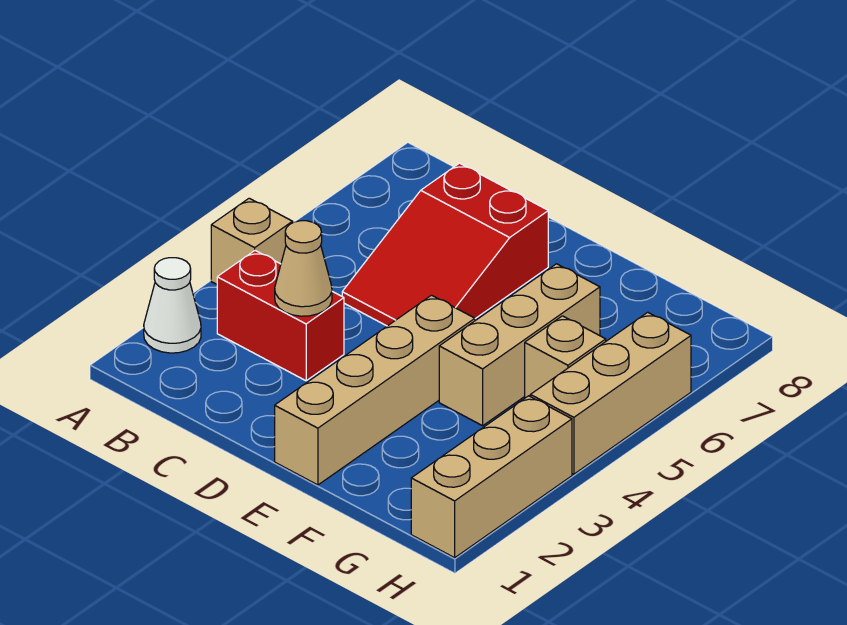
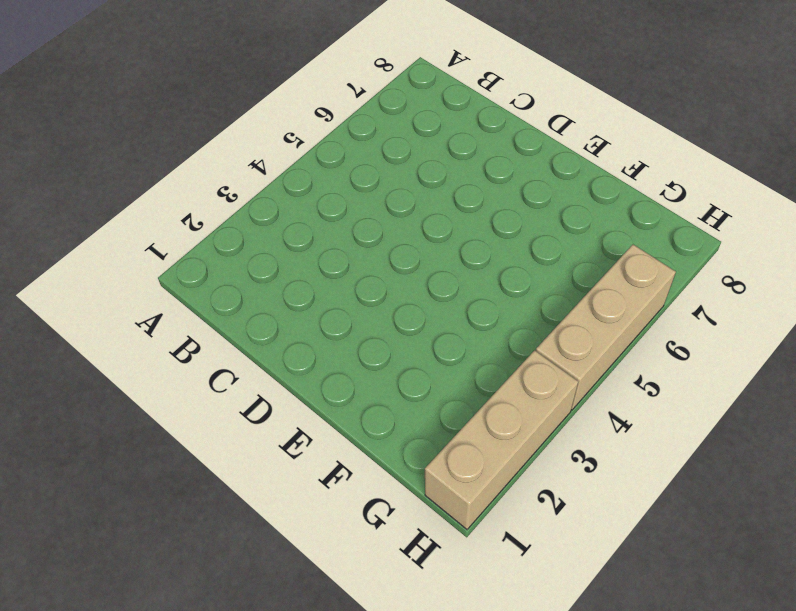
none -> white 1x1 cone [144,258,201,353]
none -> tan 1x1 brick [211,198,293,284]

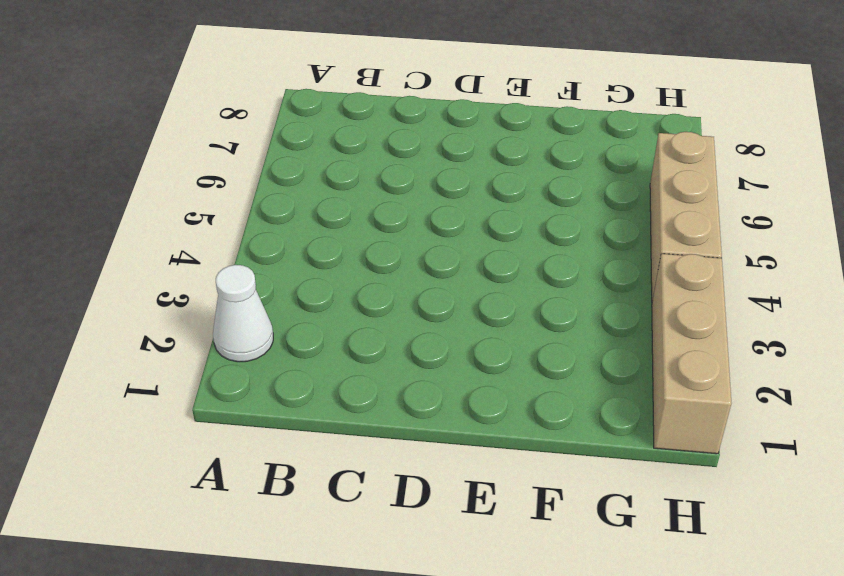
none -> tan 1x1 brick [211,198,293,284]
none -> red 1x2 brick [217,251,344,381]

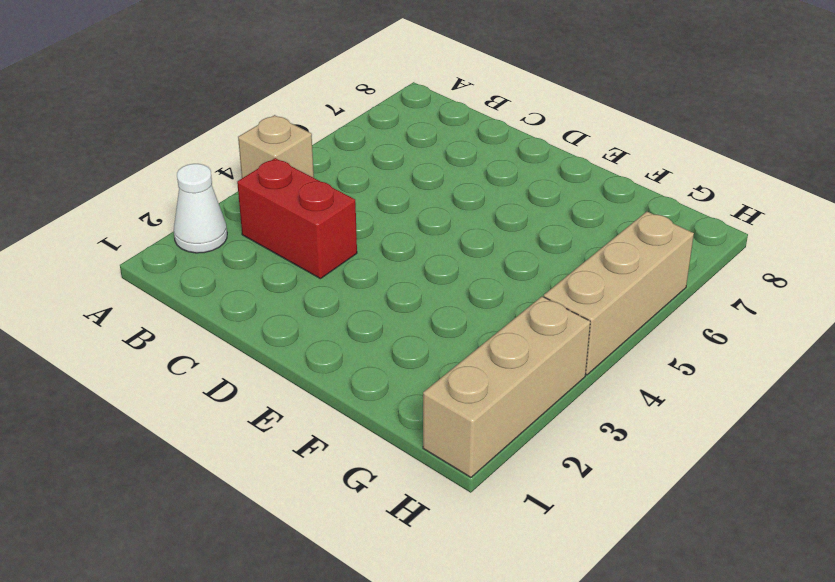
none -> red 2x3 slope [342,163,548,326]
none -> tan 1x4 brick [275,295,475,485]

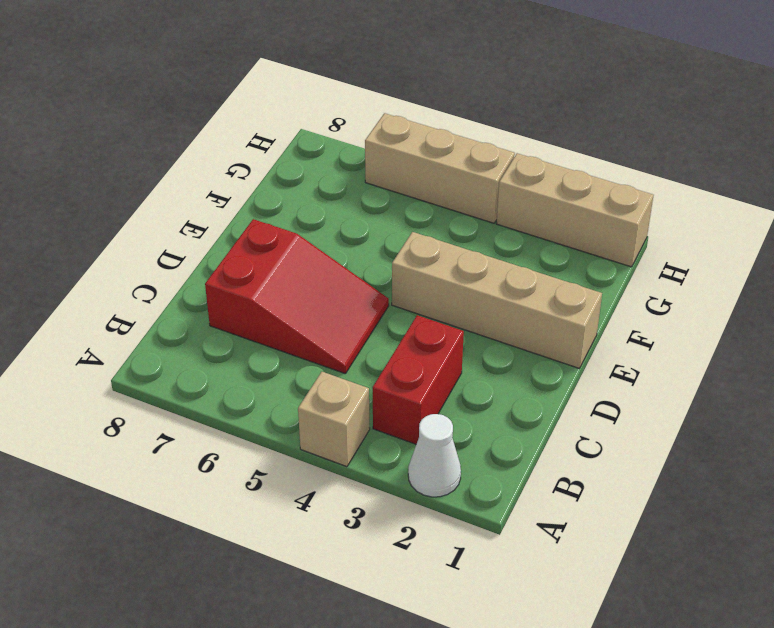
none -> tan 1x3 brick [439,264,600,426]
none -> tan 1x1 brick [525,316,606,398]

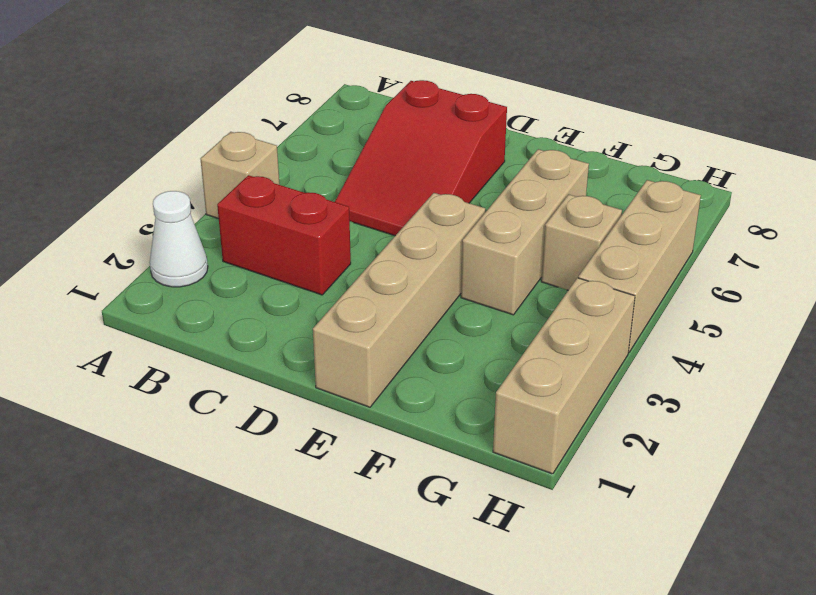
none -> tan 1x1 cone [275,221,332,316]

